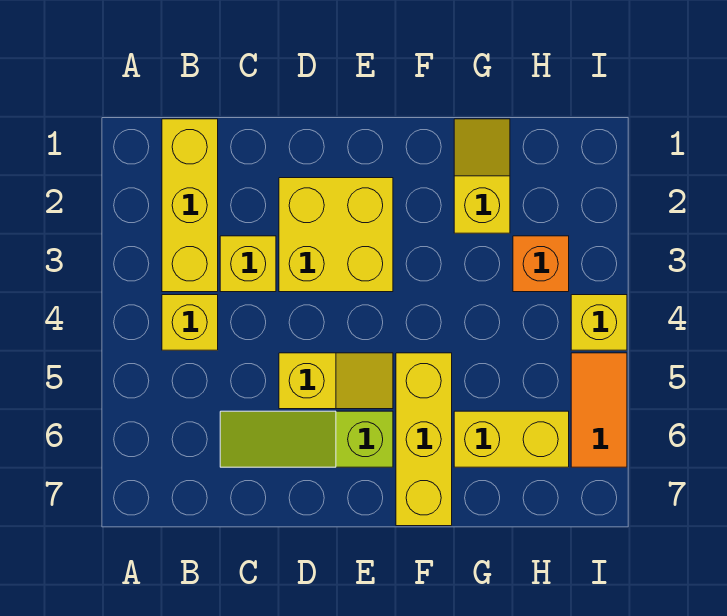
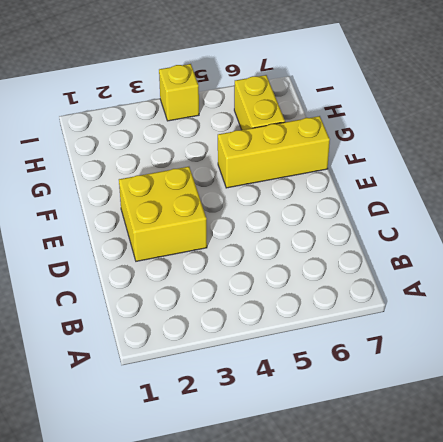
none -> yellow 1x3 brick [162,119,218,292]
none -> yellow 1x1 brick [162,295,218,350]
none -> yellow 1x1 brick [220,236,276,292]

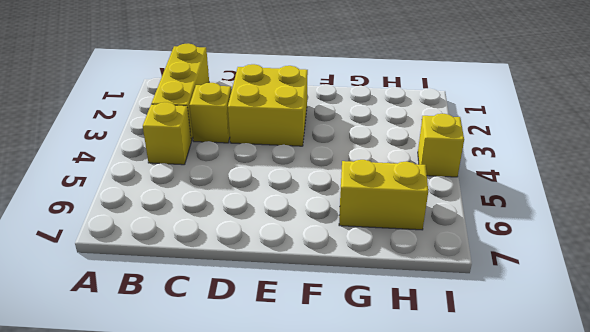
none -> lime 1x3 slope [220,411,393,467]
none -> yellow 1x2 slope [279,353,393,409]
none -> yellow 1x3 brick [396,353,452,526]

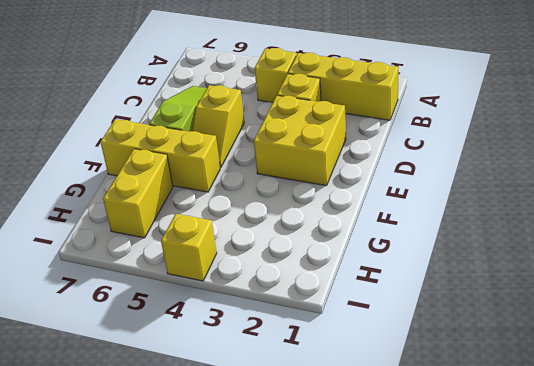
none -> yellow 1x2 slope [454,119,510,233]
none -> orange 1x1 brick [513,236,569,292]
none -> orange 1x2 tile [571,353,627,467]

